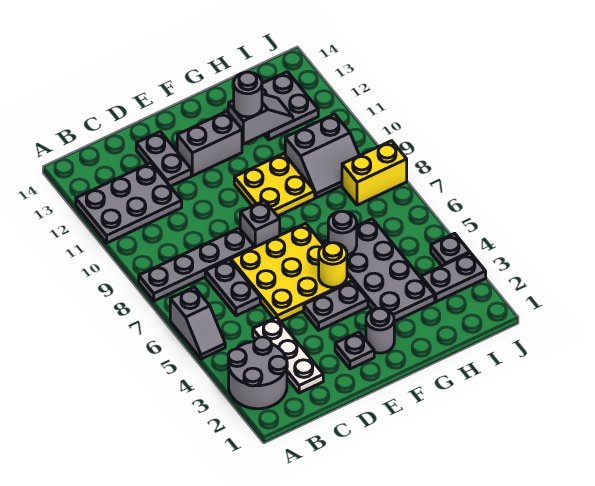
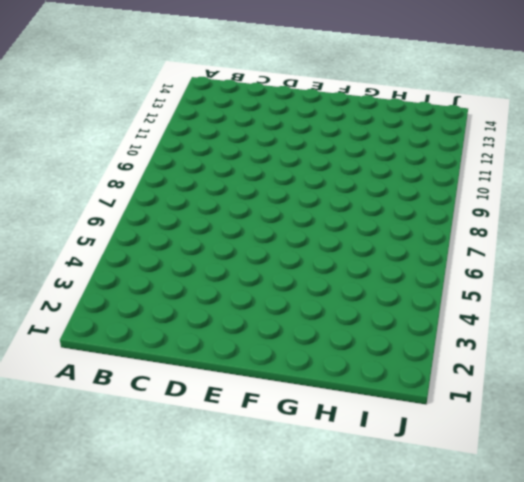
none -> grey 2x2 round brick [228,337,287,409]
none -> grey 1x2 slope [170,287,225,359]
none -> grey 1x4 plate [139,228,254,301]

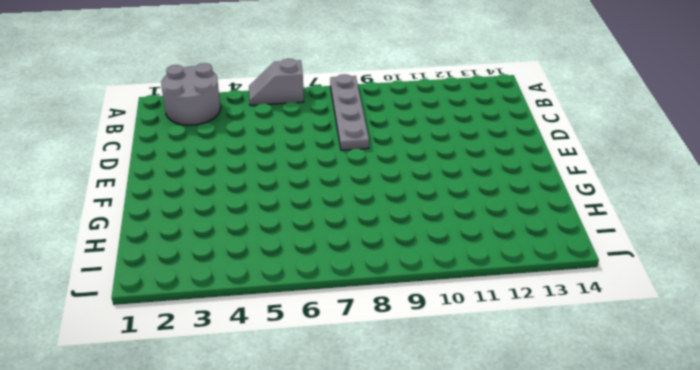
none -> grey 2x3 plate [76,163,182,243]
none -> white 1x3 plate [253,317,323,393]
none -> grey 1x2 plate [205,259,260,316]

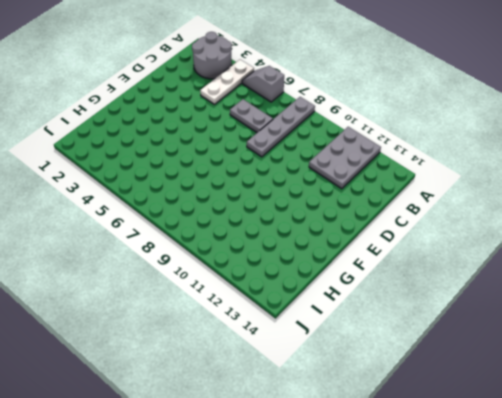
white 1x3 plate [200,60,254,104] -> white 1x3 plate turned to [253,317,323,393]
none -> yellow 3x3 plate [231,223,352,322]
none -> grey 1x2 plate [136,132,191,186]
none -> grey 1x1 plate [335,332,374,369]

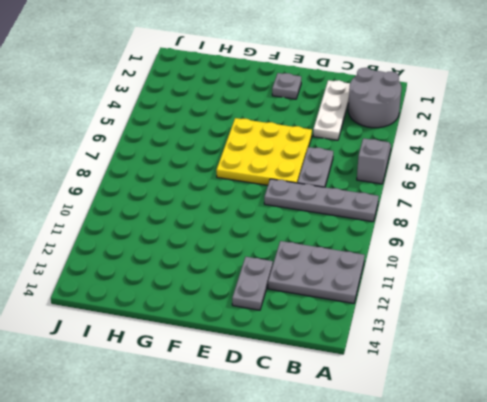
none -> grey 1x2 plate [304,281,368,330]
none -> grey 1x1 brick [240,201,280,247]
none -> grey 1x2 brick [177,111,242,176]

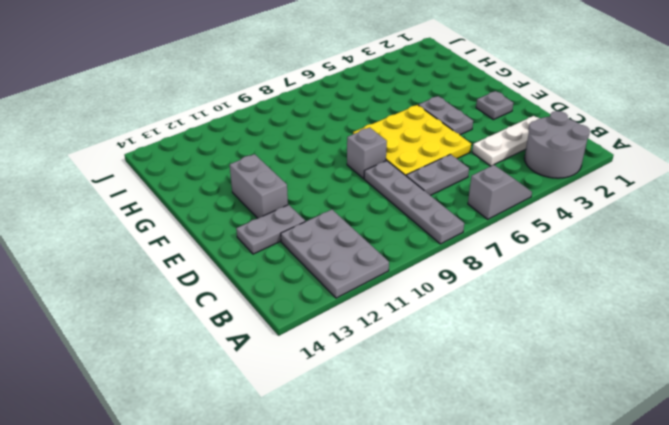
none -> grey 1x1 round brick [366,308,394,353]
none -> yellow 2x2 plate [234,154,315,216]
none -> grey 2x4 plate [323,219,435,321]

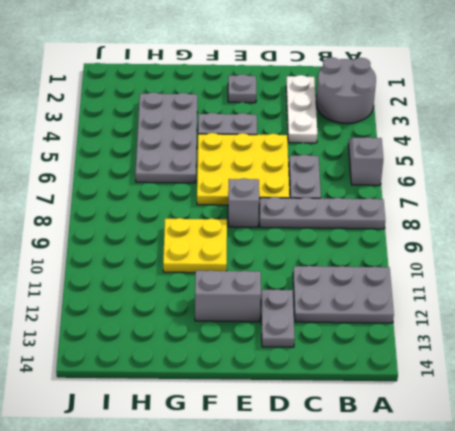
none -> grey 1x1 round brick [366,308,394,353]
none -> grey 2x2 slope [285,114,359,198]
none -> grey 2x2 plate [262,72,318,140]

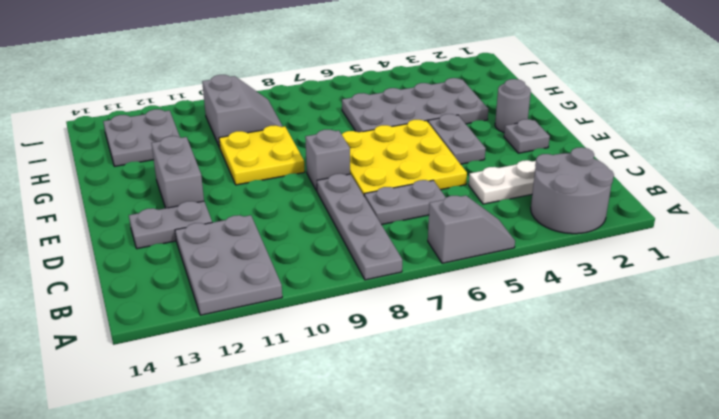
none -> grey 1x2 plate [421,253,486,302]
none -> yellow 1x2 brick [342,141,407,205]
none -> grey 1x1 plate [431,233,470,266]

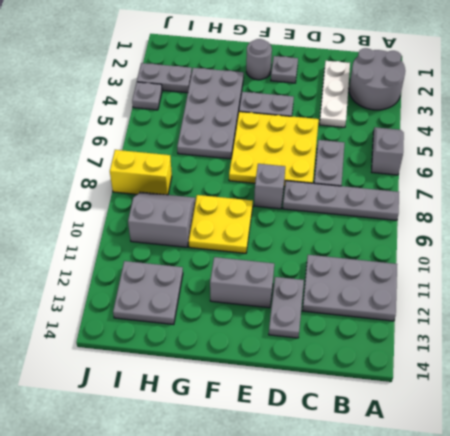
none -> yellow 1x1 round brick [319,243,347,287]
none -> grey 1x1 round brick [328,211,357,255]
none -> grey 1x2 slope [228,94,293,144]

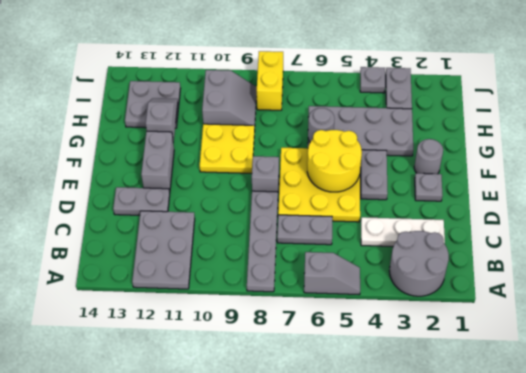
yellow 2x2 round brick [307,130,362,192] -> yellow 1x1 round brick [319,243,347,287]
none -> grey 1x1 round brick [234,72,262,117]

